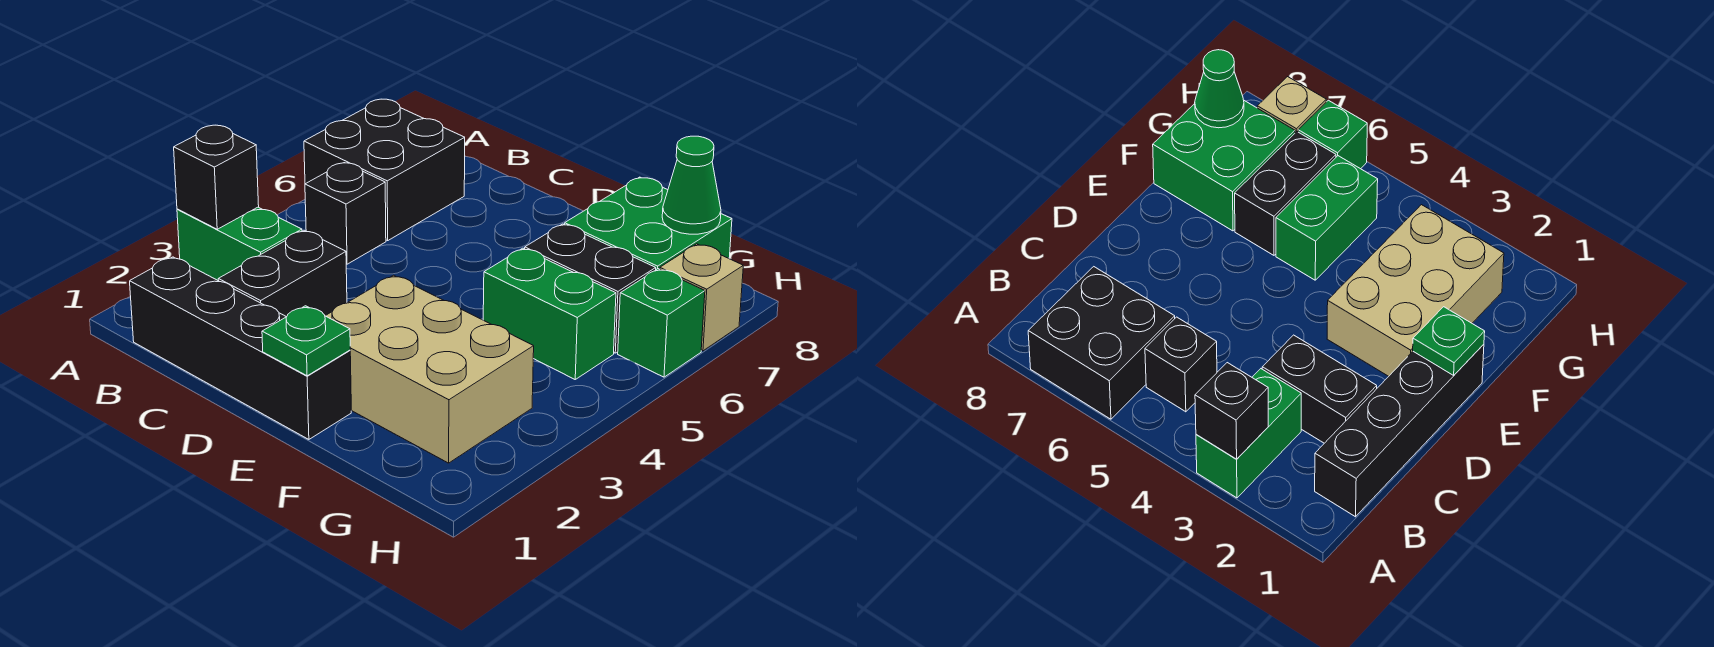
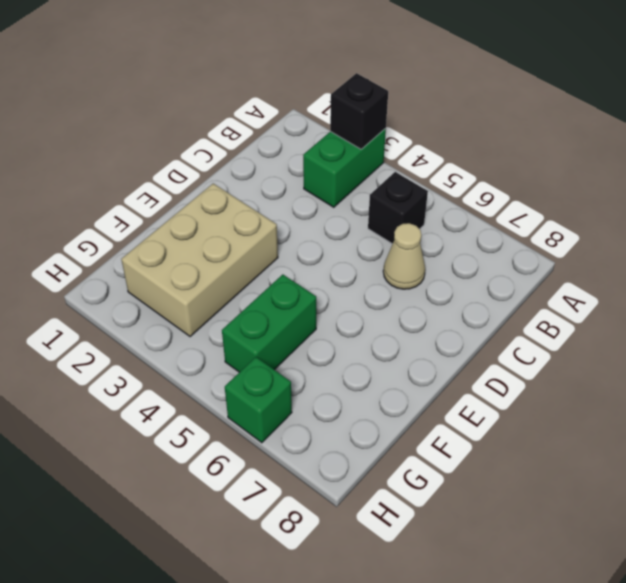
tan 1x1 cone [383,223,425,289] -> none
none -> black 2x2 brick [304,99,465,240]
none -> black 1x4 brick [130,257,351,439]
none -> black 1x2 brick [218,230,347,317]

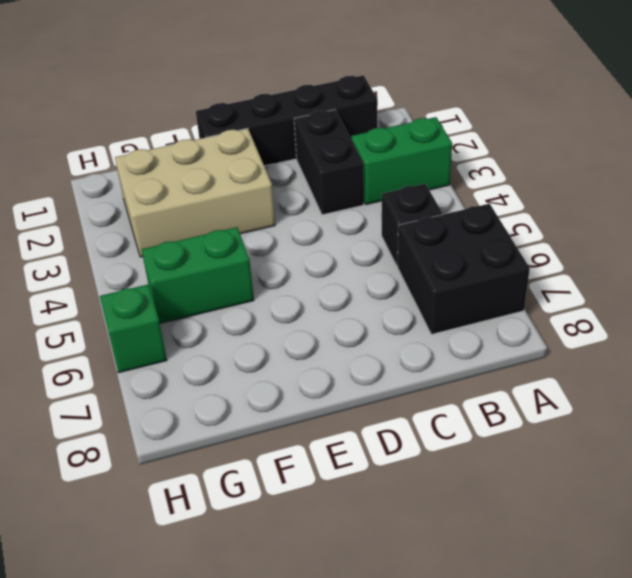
none -> black 1x2 brick [525,224,656,353]
none -> green 2x2 brick [565,177,732,270]
none -> tan 1x1 brick [660,244,743,351]

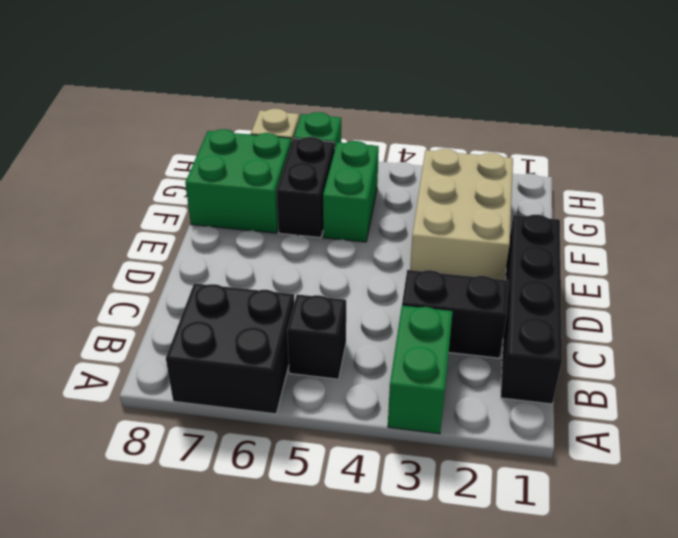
none -> black 1x1 brick [174,125,259,229]
none -> green 1x1 plate [262,306,350,376]
none -> green 1x1 cone [662,136,721,234]

